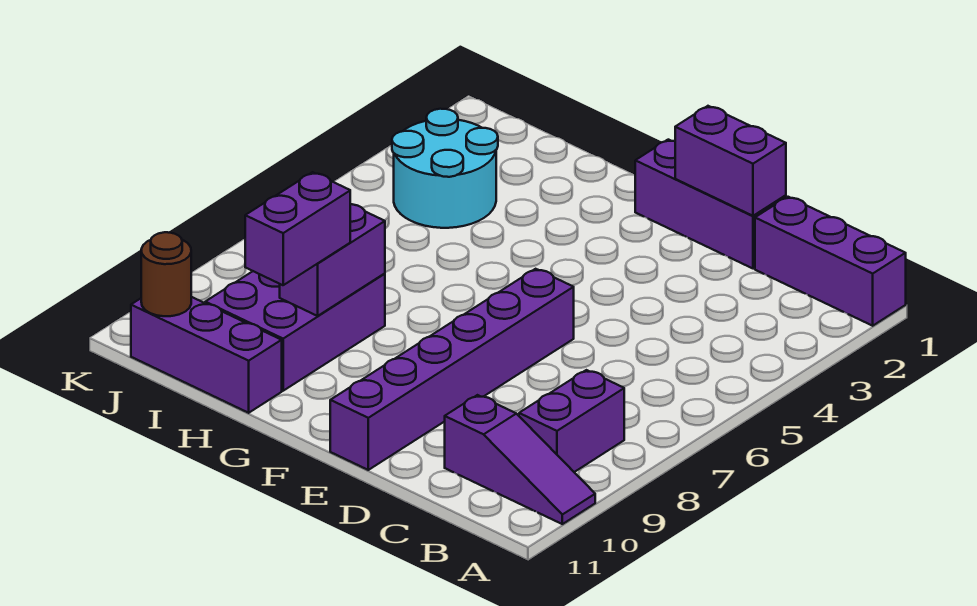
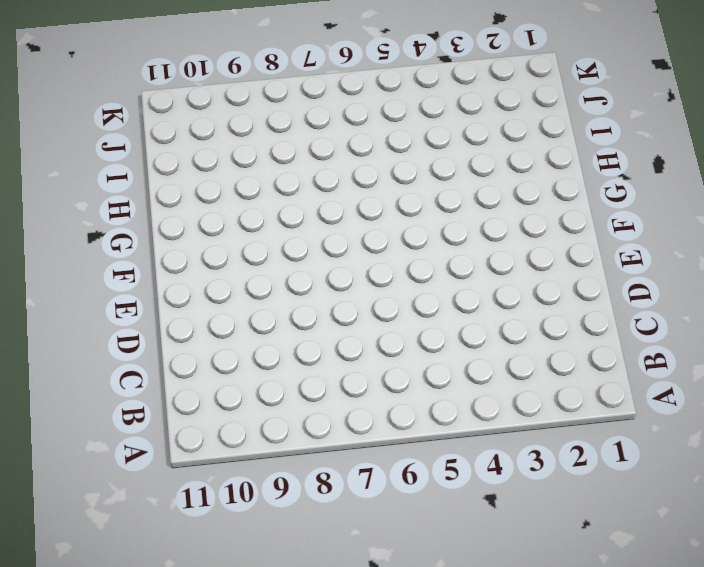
none -> purple 1x3 brick [755,197,906,326]
none -> purple 1x3 slope [445,395,595,524]
none -> purple 1x2 brick [519,370,624,472]

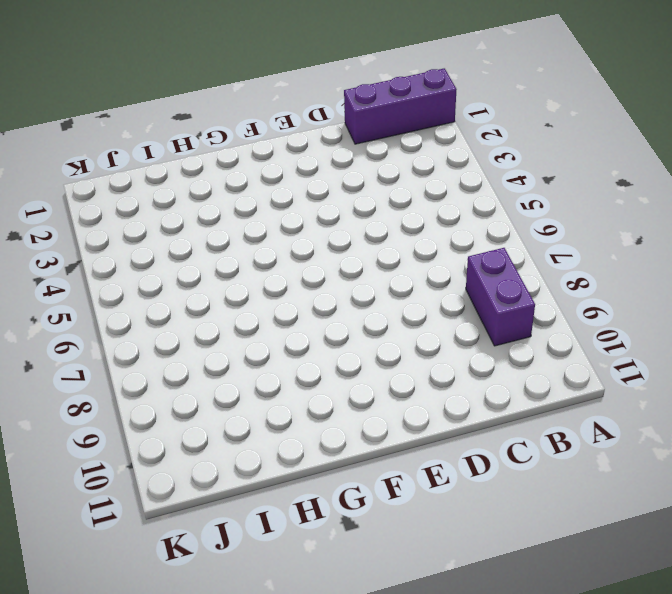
none -> purple 1x3 slope [445,395,595,524]
none -> purple 1x3 brick [635,140,786,268]
none -> purple 1x6 brick [330,269,574,470]

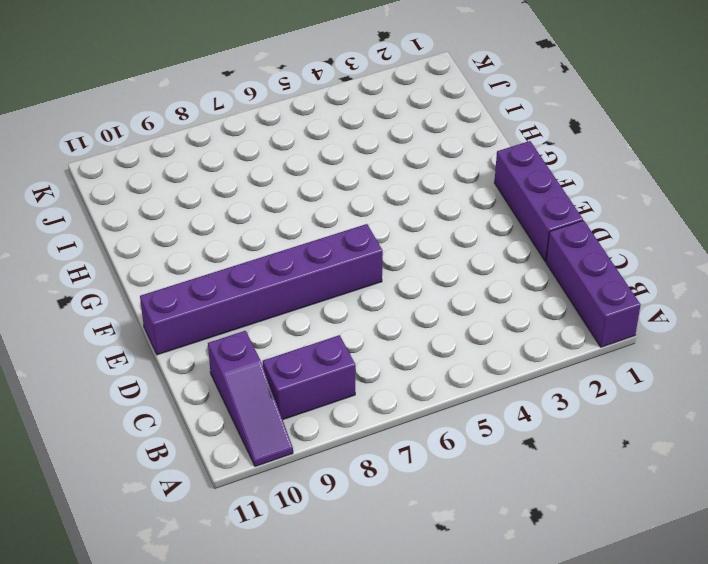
none -> purple 2x3 brick [205,271,385,391]
none -> purple 1x3 brick [131,297,282,413]
none -> cyan 2x2 round brick [392,109,498,228]

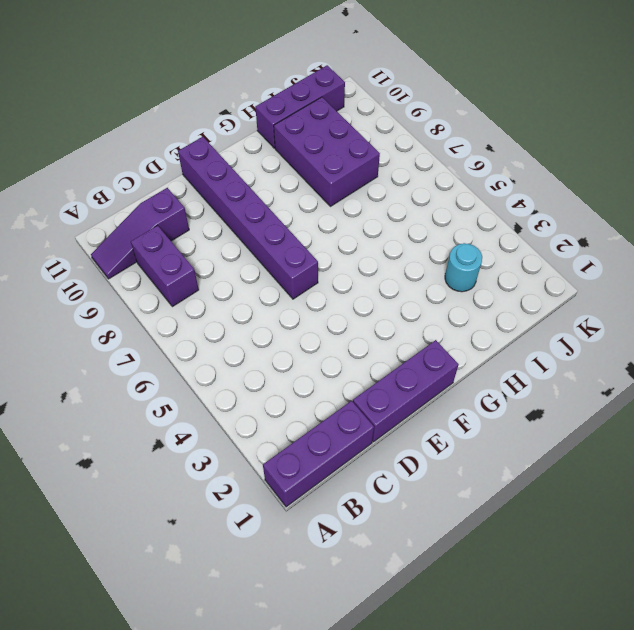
cyan 1x1 round brick [445,243,482,292] -> cyan 2x2 round brick [392,109,498,228]
none -> purple 1x2 brick [675,106,786,216]
none -> purple 1x2 brick [280,204,385,316]
none -> brown 1x1 round brick [141,232,191,316]

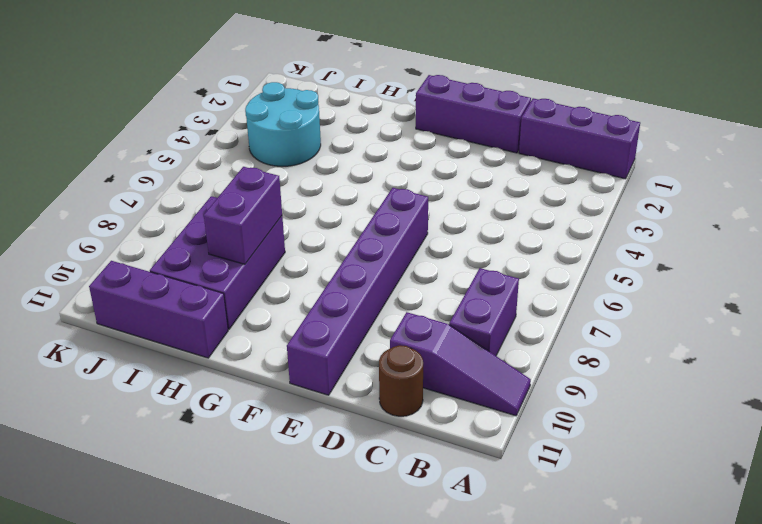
brown 1x1 round brick [379,345,423,416] -> brown 1x1 round brick moved to [141,232,191,316]
none -> purple 1x2 brick [675,106,786,216]
none -> purple 1x2 brick [245,172,350,285]

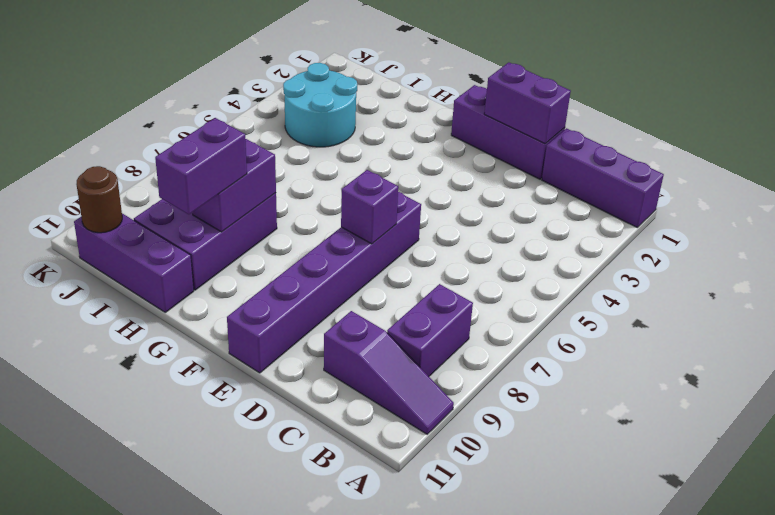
purple 1x1 brick [341,170,398,244] -> none

